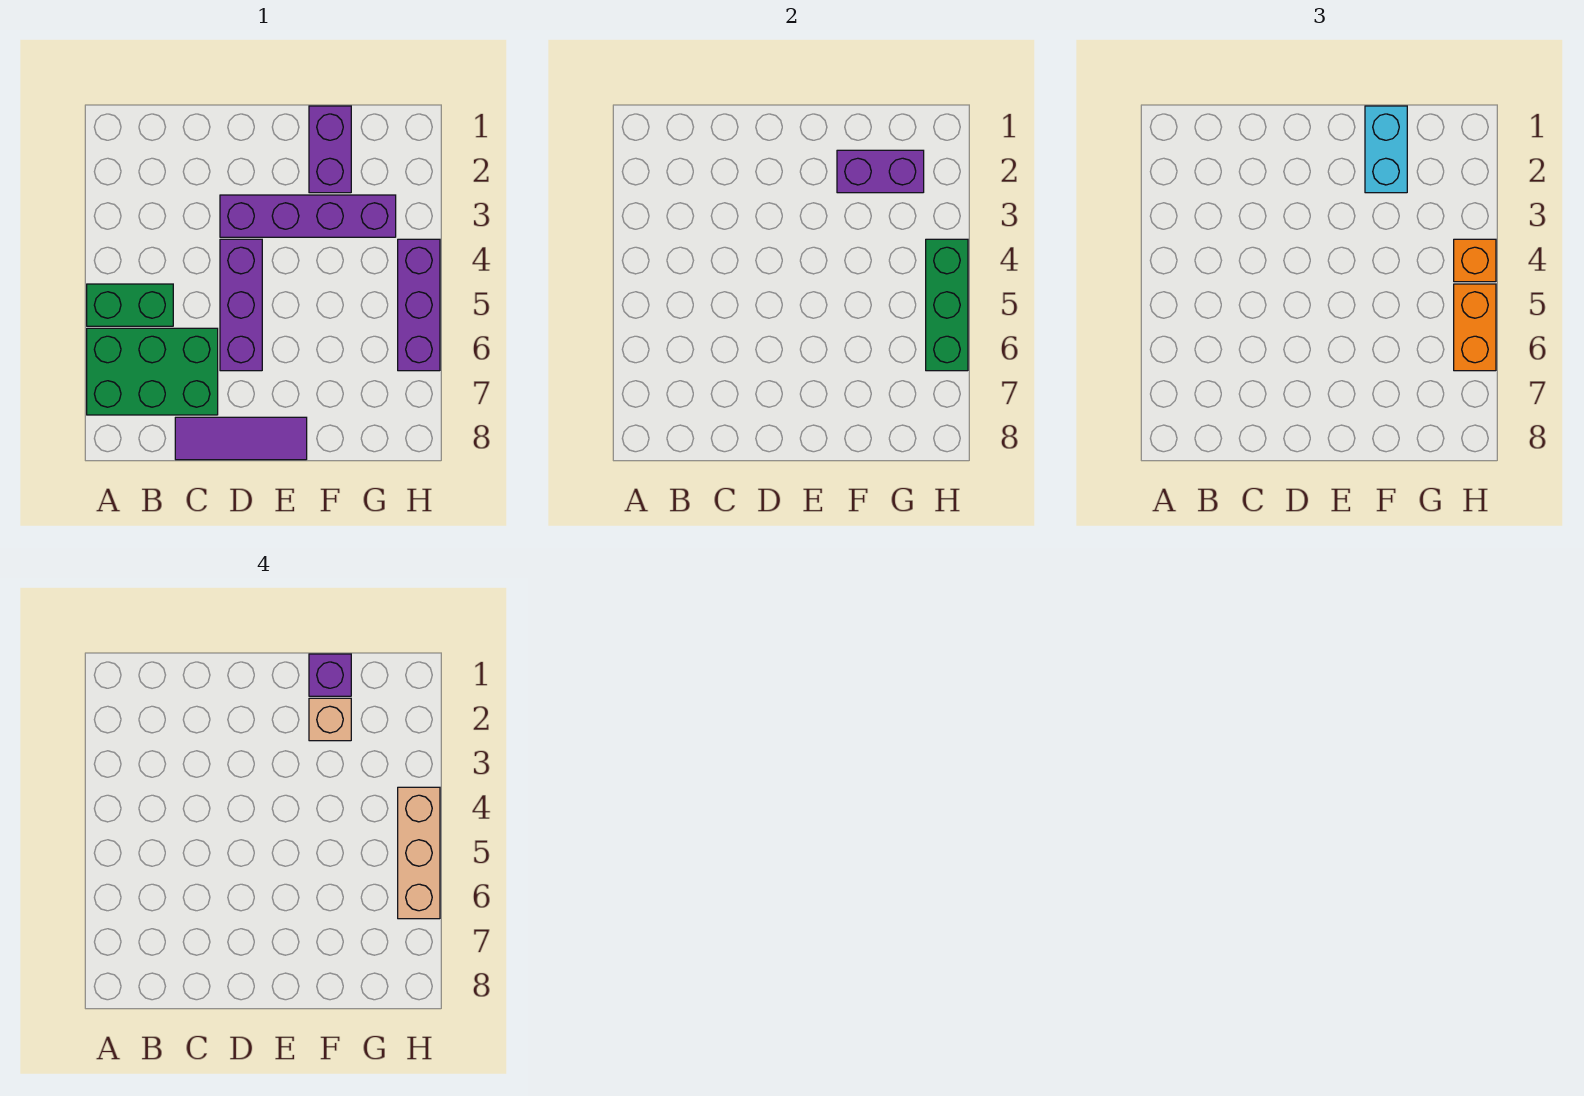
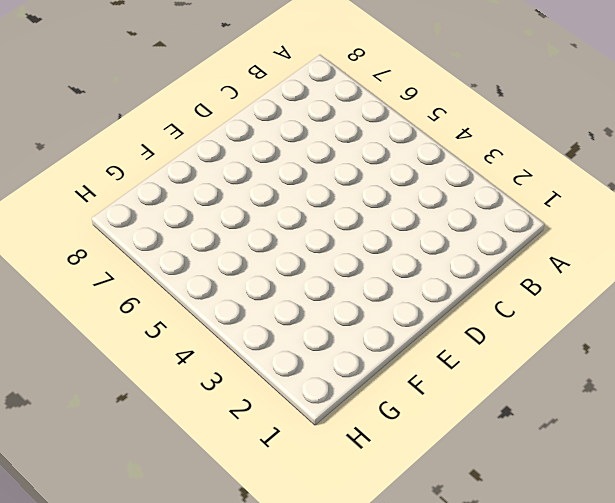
none -> green 1x2 brick [87,284,173,326]
none -> green 2x3 brick [87,328,218,415]
none -> purple 1x3 tile [175,417,307,460]

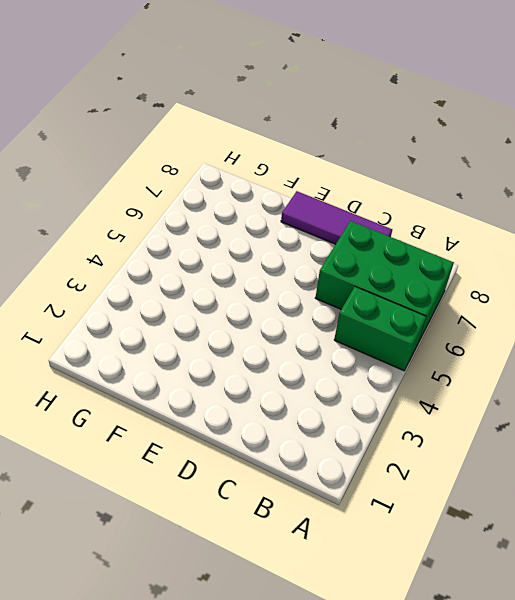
none -> purple 1x4 brick [220,195,396,237]
none -> purple 1x3 brick [220,239,262,371]
none -> purple 1x2 brick [309,106,351,193]

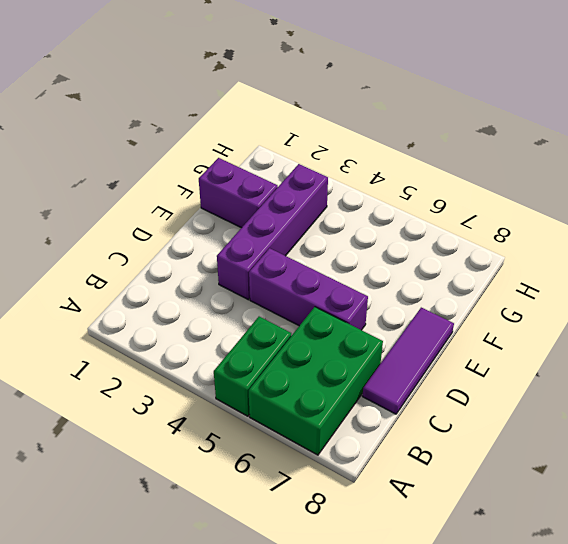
none -> purple 1x3 brick [398,239,440,371]
none -> purple 1x2 brick [837,150,924,193]
none -> green 1x3 brick [926,239,968,371]

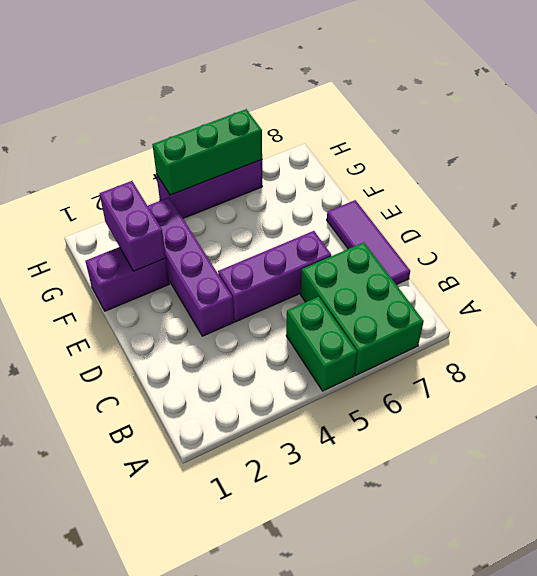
none -> cyan 1x2 brick [1365,106,1407,193]
none -> orange 1x1 brick [1454,239,1496,282]
none -> orange 1x2 brick [1454,284,1496,371]

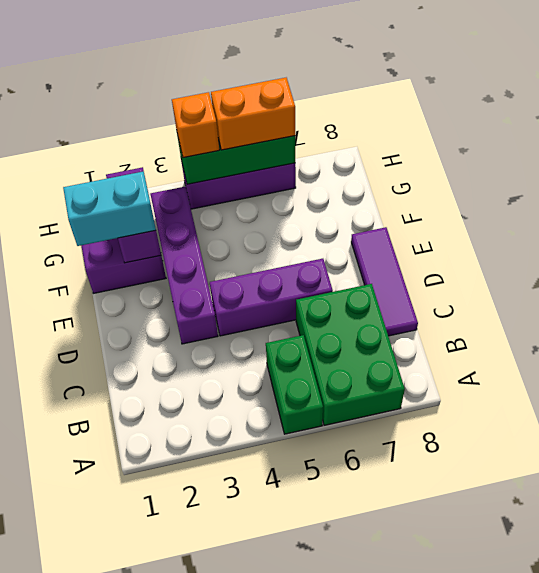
none -> purple 1x1 brick [309,654,351,696]
none -> tan 1x1 brick [309,698,351,741]
none -> tan 1x3 brick [398,787,440,919]

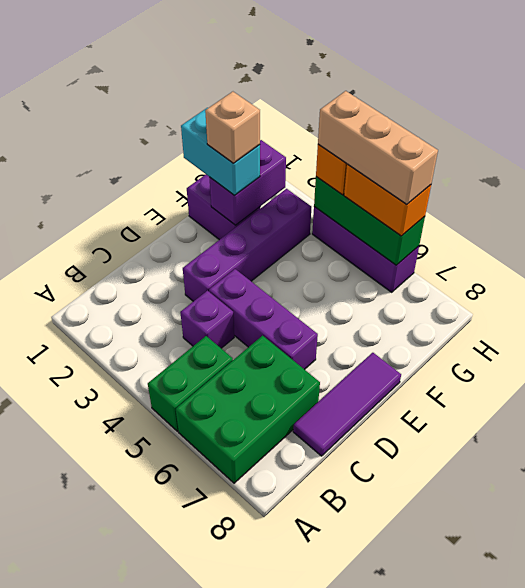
purple 1x1 brick [180,290,234,348] -> purple 1x1 brick moved to [309,654,351,696]

